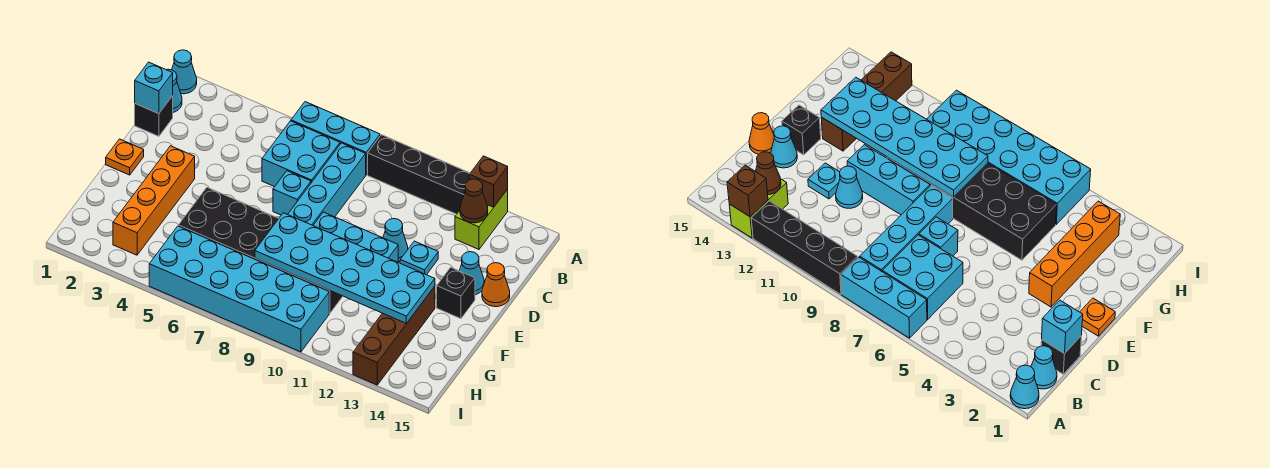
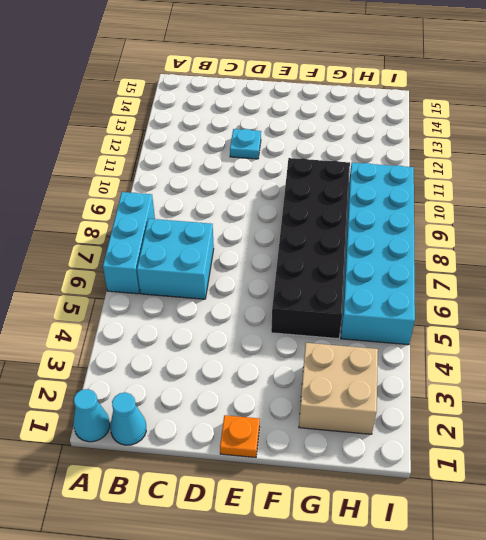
tan 2x2 brick [299,343,378,434] -> orange 1x4 brick [113,146,195,255]
none -> black 1x4 brick [368,135,470,214]
none -> lime 1x2 brick [455,190,508,249]
none -> cyan 1x4 brick [288,143,366,225]

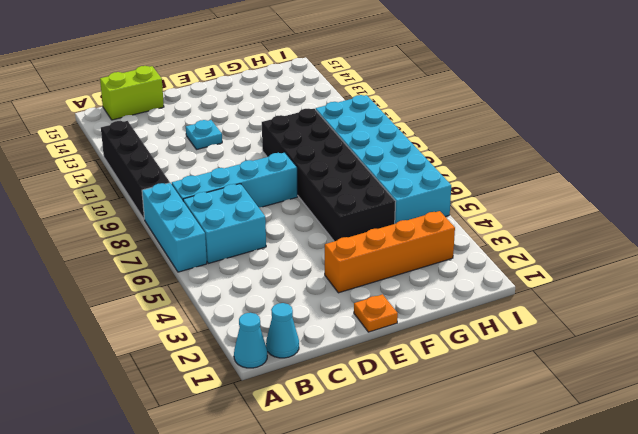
lime 1x2 brick [100,66,164,120] -> lime 1x2 brick moved to [455,190,508,249]
none -> black 1x1 brick [135,96,173,136]
none -> cyan 1x1 brick [273,171,311,215]
none -> cyan 1x1 cone [383,219,408,262]

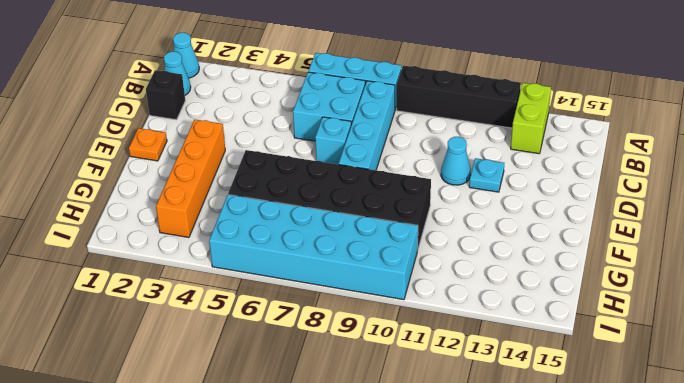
none -> cyan 1x1 cone [459,252,484,295]
none -> orange 1x1 cone [482,263,510,307]
none -> cyan 1x3 brick [313,212,398,262]

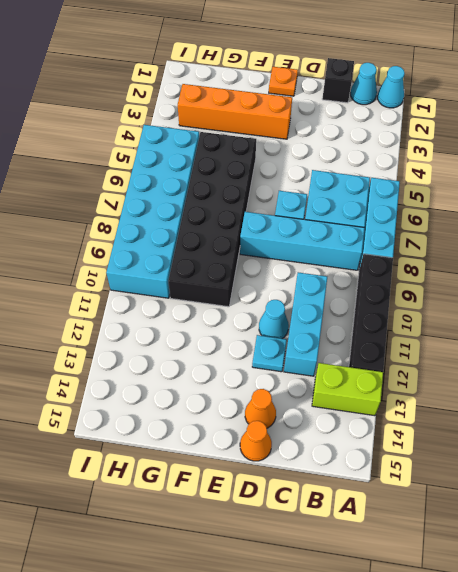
cyan 1x3 brick [284,272,327,376] -> cyan 1x3 brick moved to [313,212,398,262]
orange 1x1 cone [245,389,276,428] -> cyan 1x1 cone [459,252,484,295]
none -> black 1x1 brick [437,267,475,319]
none -> brown 1x4 brick [353,286,435,385]
none -> brown 1x1 brick [469,156,508,207]

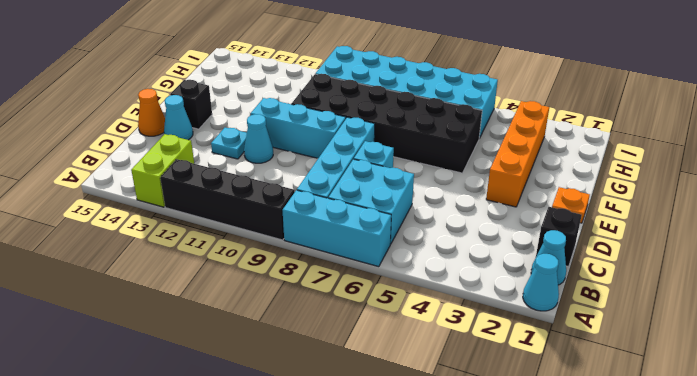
none -> brown 1x4 brick [353,286,435,385]
none -> brown 1x1 brick [469,156,508,207]
none -> brown 1x1 cone [460,179,488,223]

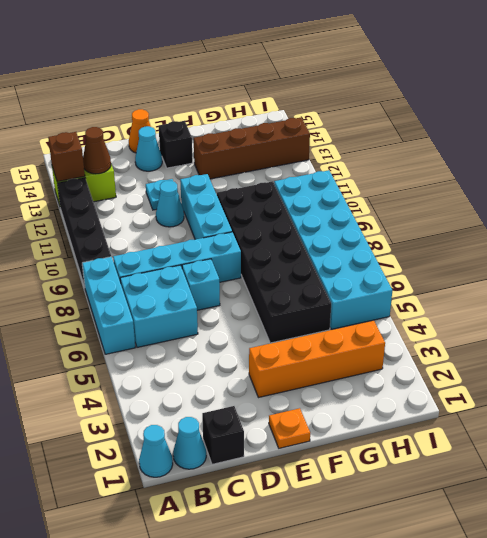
none -> cyan 1x1 brick [135,62,173,114]
none -> cyan 2x6 plate [255,213,435,324]

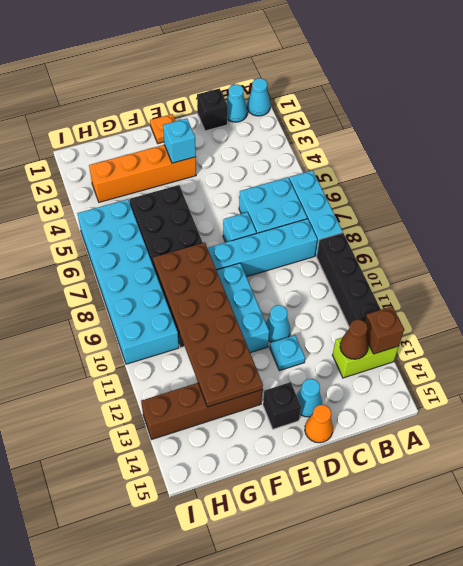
cyan 1x1 brick [163,118,196,163] -> cyan 1x1 brick moved to [135,62,173,114]
brown 2x6 plate [153,242,263,407] -> cyan 2x6 plate [255,213,435,324]

